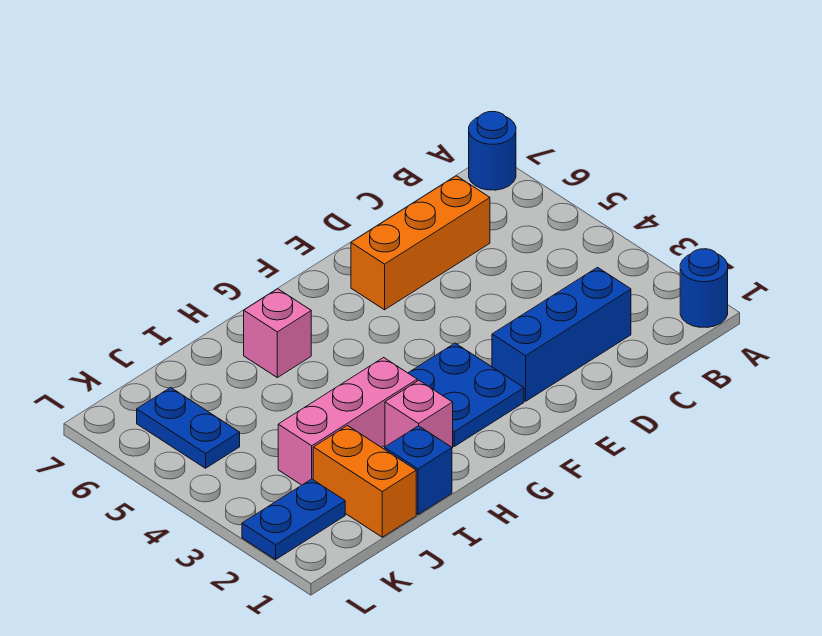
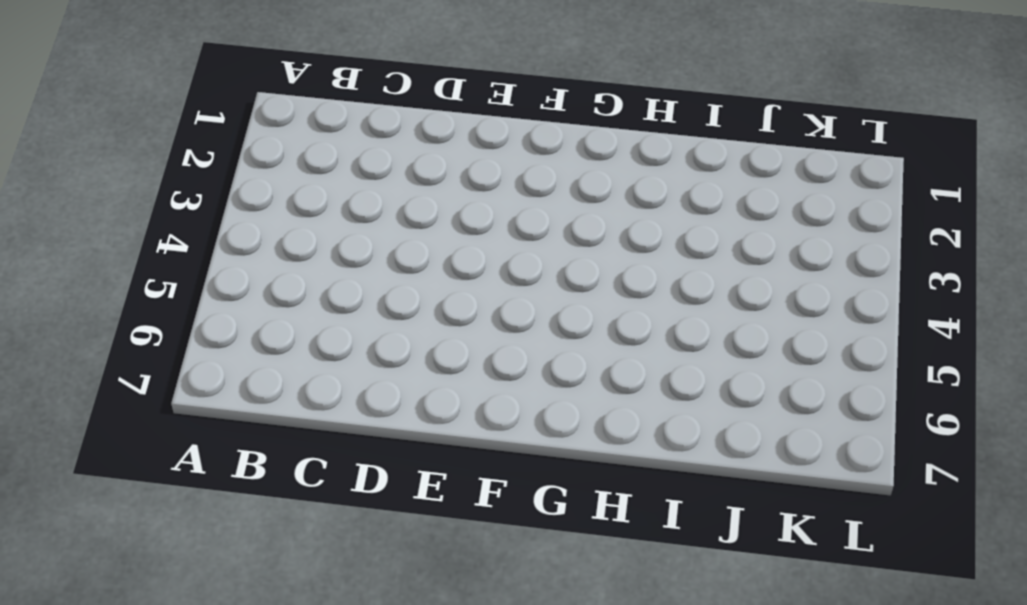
none -> blue 1x1 round brick [680,249,728,327]
none -> blue 1x1 round brick [469,111,516,190]
none -> blue 1x3 brick [492,267,631,401]

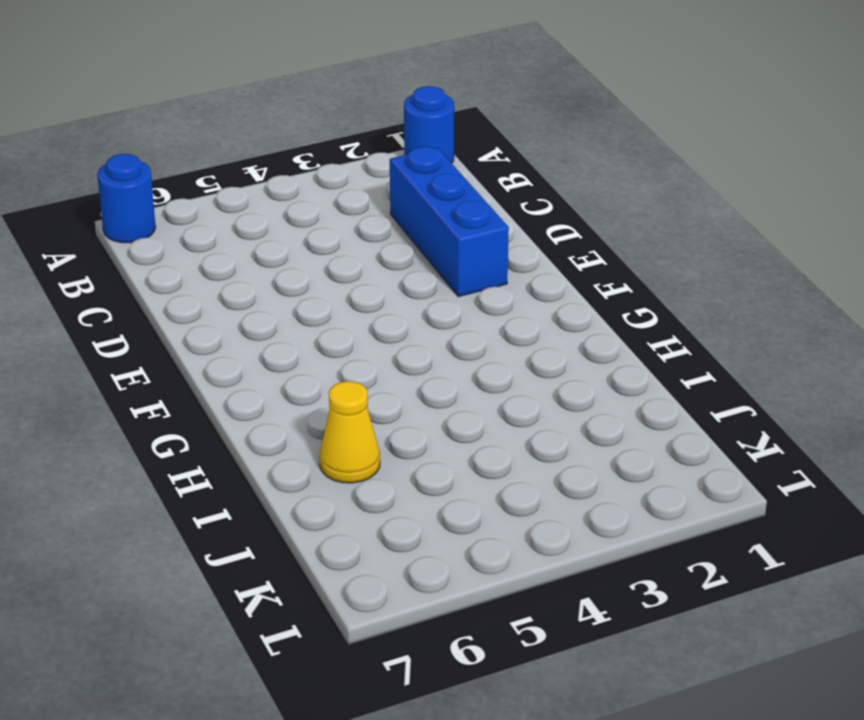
yellow 1x1 cone [319,381,380,483] -> none
none -> orange 1x3 brick [351,176,490,310]
none -> blue 2x2 plate [408,343,524,446]
none -> pink 1x1 brick [385,381,453,448]

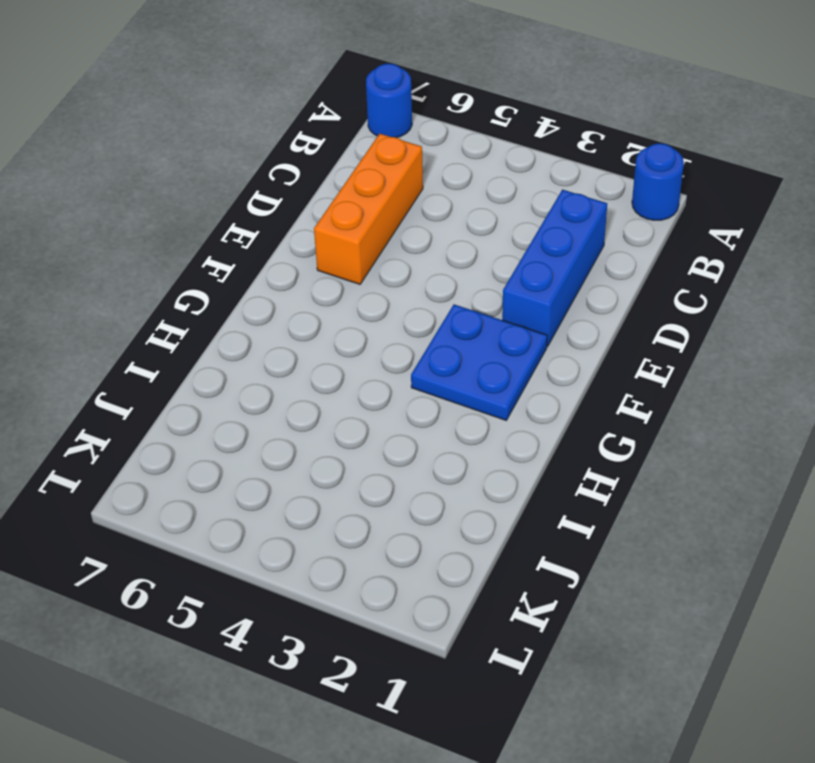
none -> pink 1x1 brick [385,381,453,448]
none -> pink 1x3 brick [278,358,417,485]
none -> pink 1x1 brick [244,289,311,378]

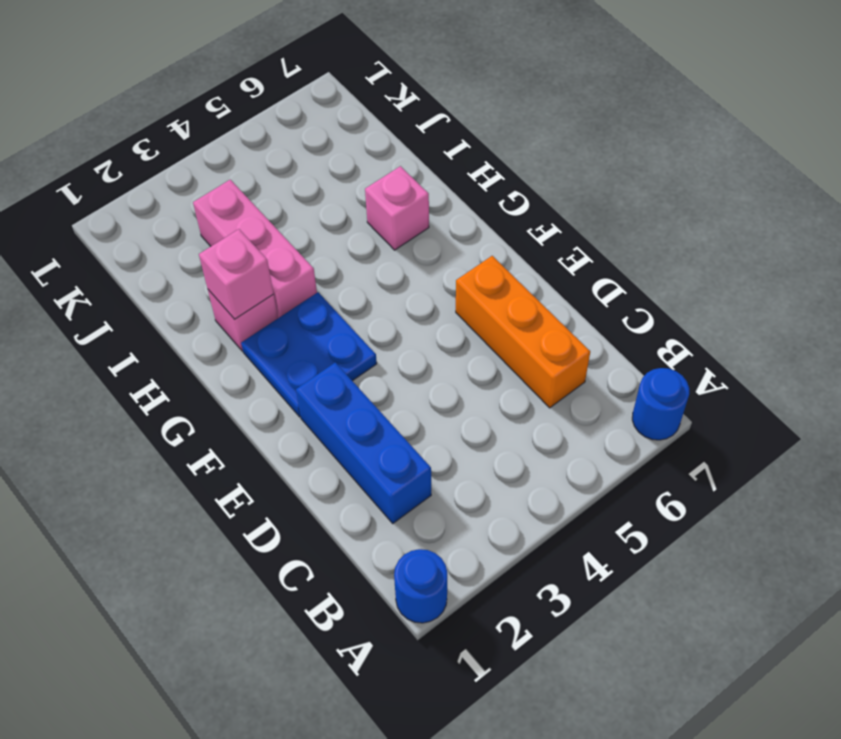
pink 1x1 brick [199,229,274,319] -> none
none -> blue 1x1 brick [384,426,452,515]
none -> orange 1x2 brick [313,426,416,537]
none -> blue 1x2 plate [242,479,345,559]

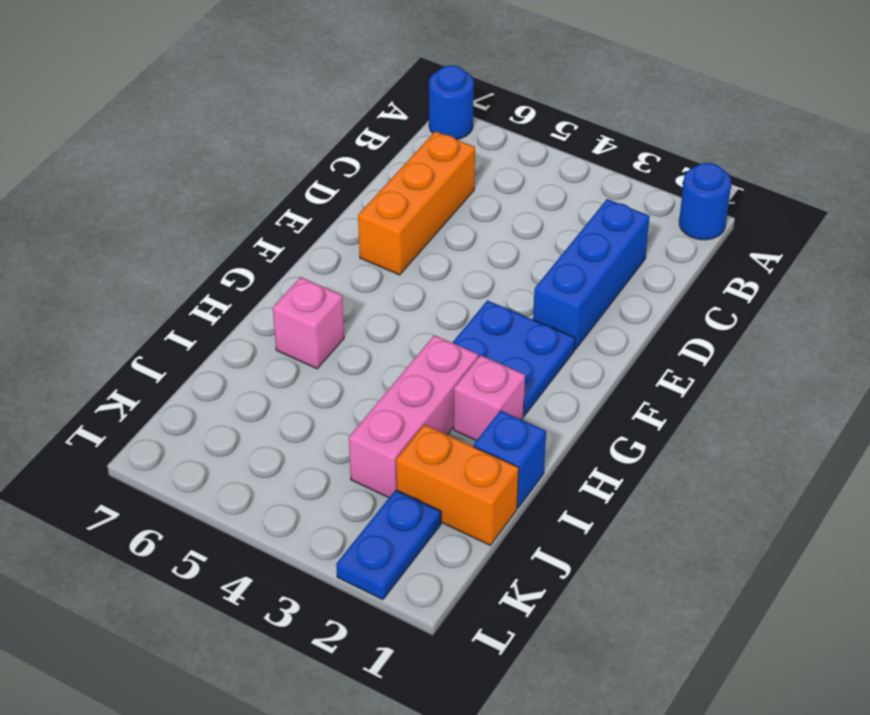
none -> blue 1x2 plate [137,387,240,468]

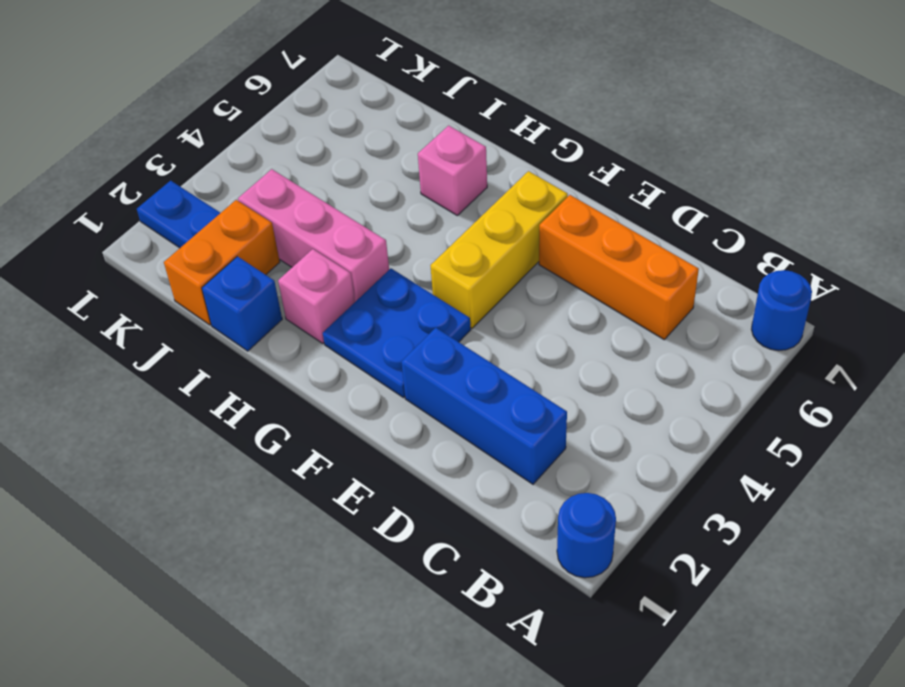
yellow 1x3 brick [430,171,568,328] -> none
none -> blue 1x2 plate [137,387,240,468]

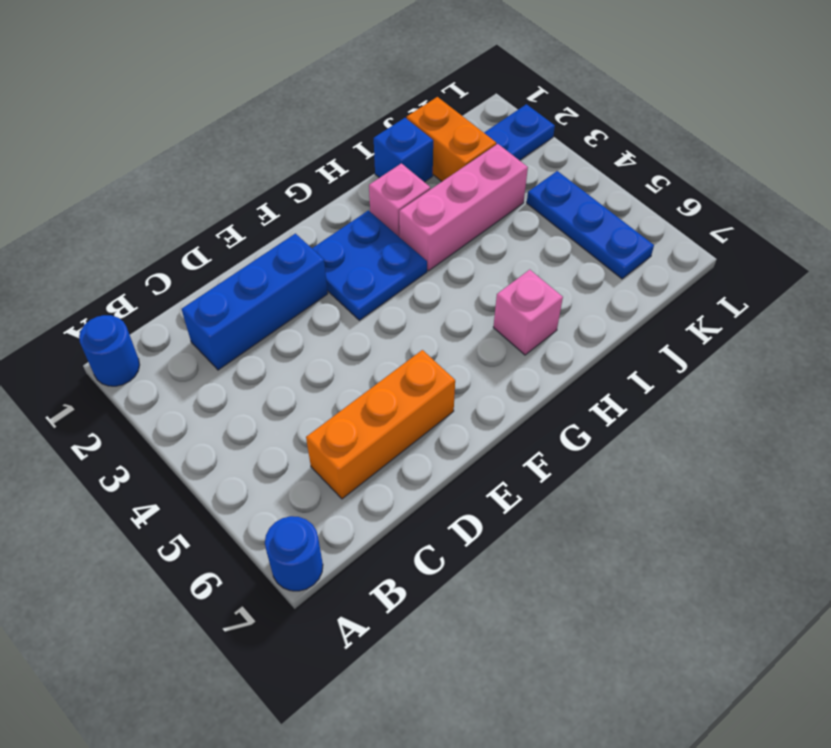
blue 1x3 plate [527,171,654,279] -> blue 1x2 plate [137,387,240,468]

